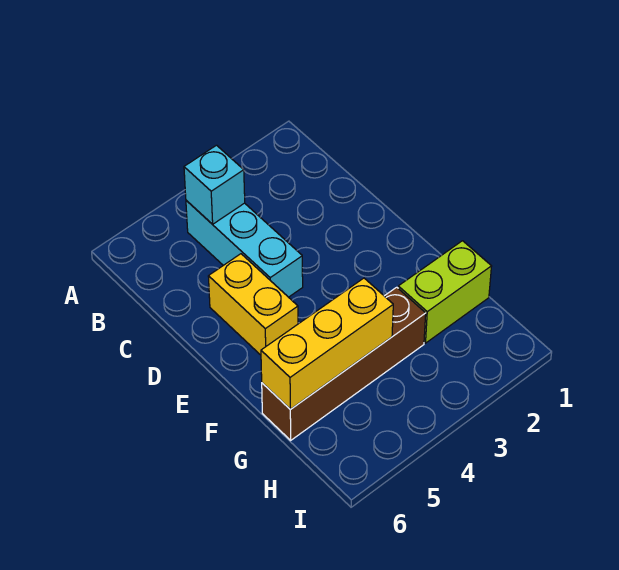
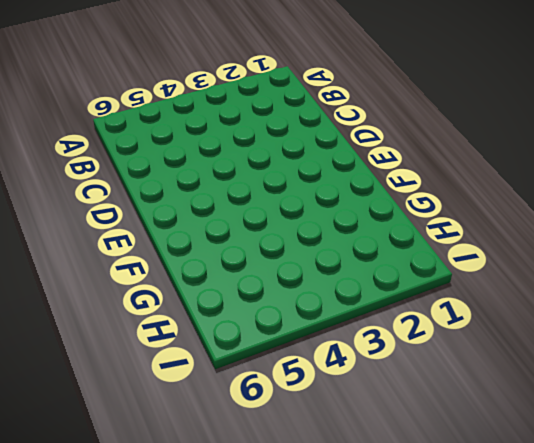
none -> cyan 1x3 brick [186,200,303,297]
none -> yellow 1x2 brick [208,254,298,355]

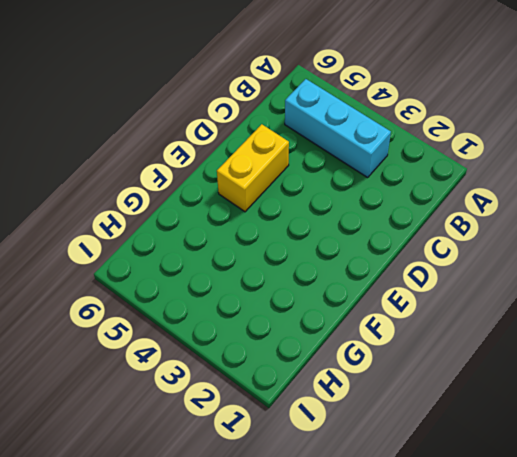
cyan 1x3 brick [285,79,391,177] -> cyan 1x3 brick turned to [186,200,303,297]
none -> lime 1x2 brick [398,241,492,343]
none -> brown 1x4 brick [262,287,426,440]

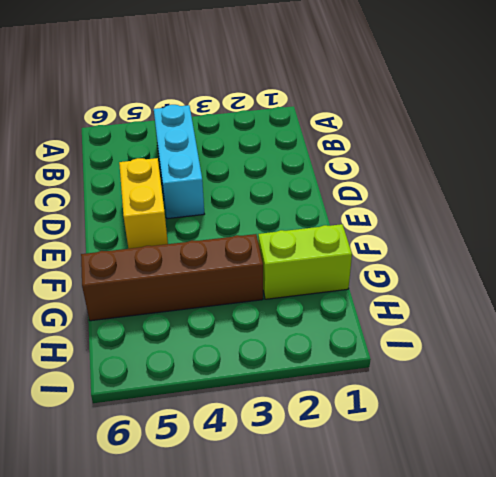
none -> cyan 1x1 brick [184,145,245,224]
none -> yellow 1x3 brick [261,278,393,409]

